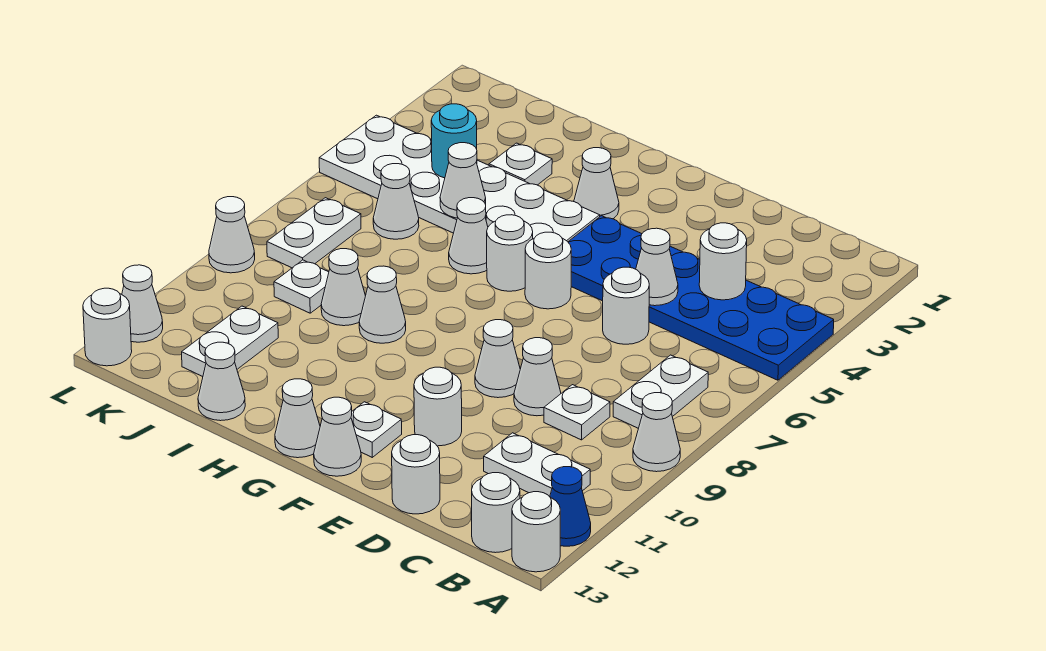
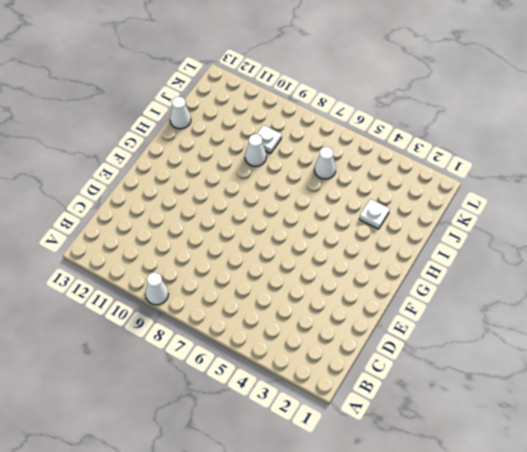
none -> blue 2x6 plate [568,216,834,380]
none -> blue 1x1 cone [550,467,591,546]
none -> white 1x1 round brick [512,492,560,572]
none -> white 1x2 plate [613,355,708,428]

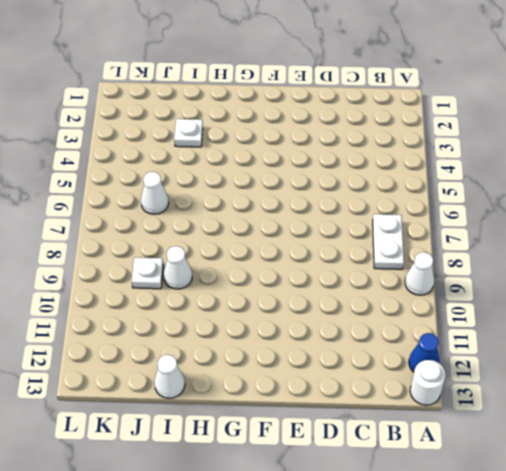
none -> blue 2x6 plate [568,216,834,380]
none -> white 1x2 plate [484,433,590,497]
none -> white 1x1 round brick [472,473,520,553]
none -> white 1x1 plate [544,385,610,440]

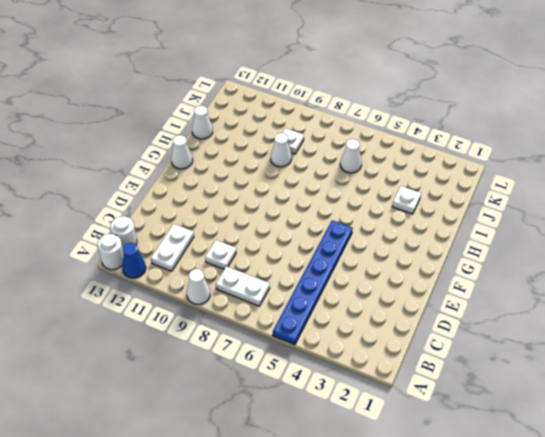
blue 1x6 plate [273,220,353,345] -> blue 2x6 plate [568,216,834,380]
none -> white 1x1 round brick [603,267,649,344]
none -> white 1x1 cone [514,338,561,416]
none -> white 1x1 round brick [392,435,440,514]
none -> white 1x1 cone [475,320,520,398]

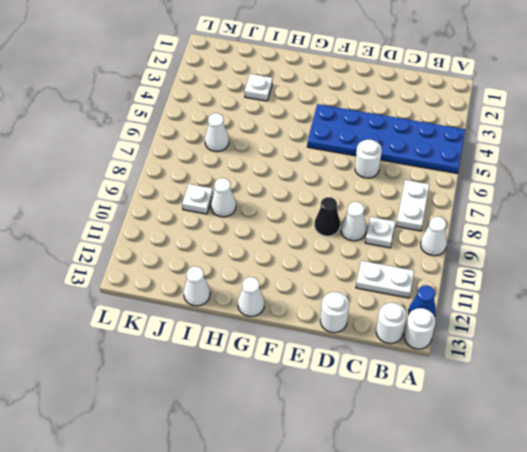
black 1x1 cone [315,197,340,236] -> white 1x1 cone [475,320,520,398]
none -> white 1x1 round brick [414,367,462,446]
none -> white 1x1 round brick [525,232,571,309]
none -> white 1x1 plate [351,402,402,457]
none -> white 1x1 cone [314,397,361,476]

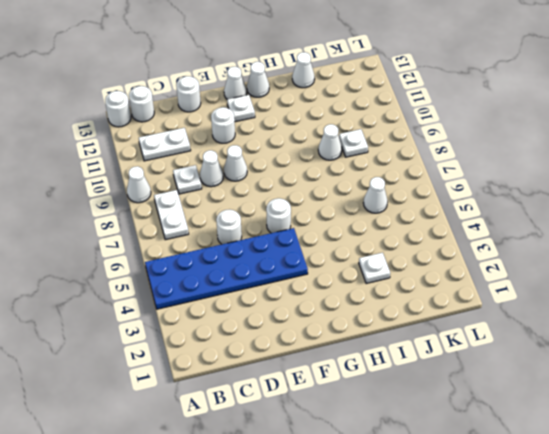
none -> blue 1x1 cone [550,467,591,546]
none -> white 1x1 cone [574,148,619,219]
none -> white 2x6 plate [319,115,600,242]
none -> white 1x1 round brick [487,215,533,291]

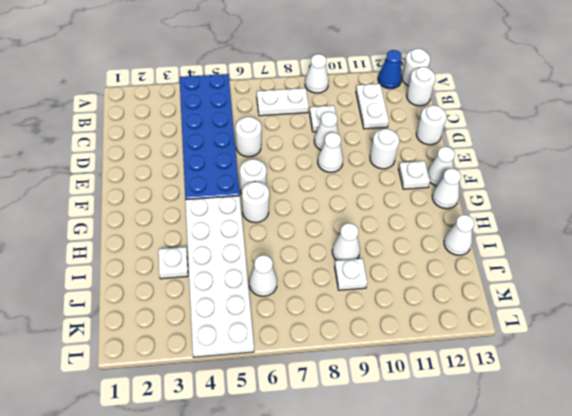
none -> white 1x1 cone [574,148,619,219]
none -> white 1x1 cone [449,198,488,274]
none -> white 1x1 cone [359,266,406,343]
none -> white 1x2 plate [182,306,278,377]

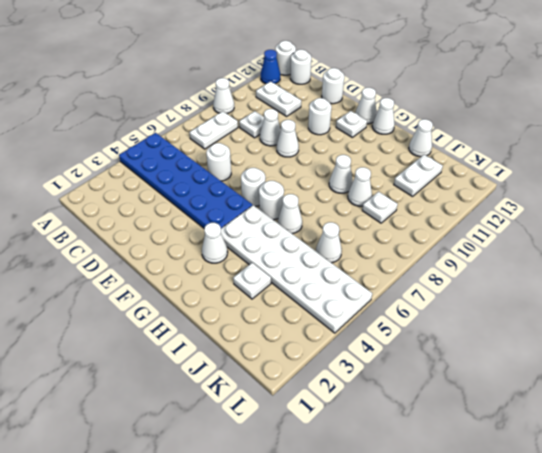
none -> white 1x2 plate [267,198,361,268]
none -> white 1x1 cone [209,197,255,273]
none -> white 1x1 cone [122,265,163,342]
none -> white 1x1 round brick [83,288,132,366]

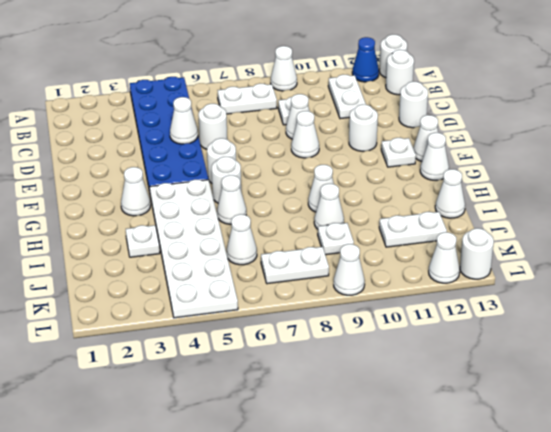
none -> white 1x1 round brick [699,223,747,300]
none -> white 1x1 cone [440,143,486,218]
none -> cyan 1x1 round brick [431,104,477,178]

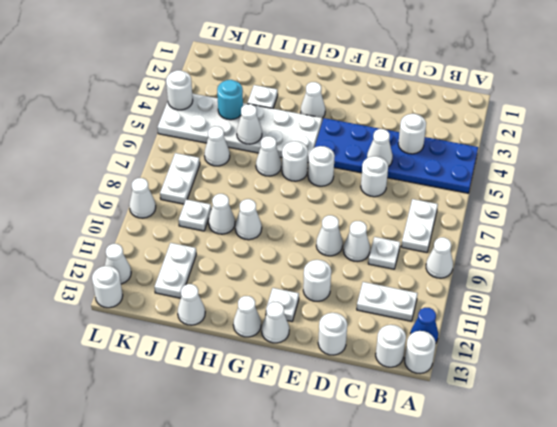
white 1x1 round brick [166,70,193,110] -> none

